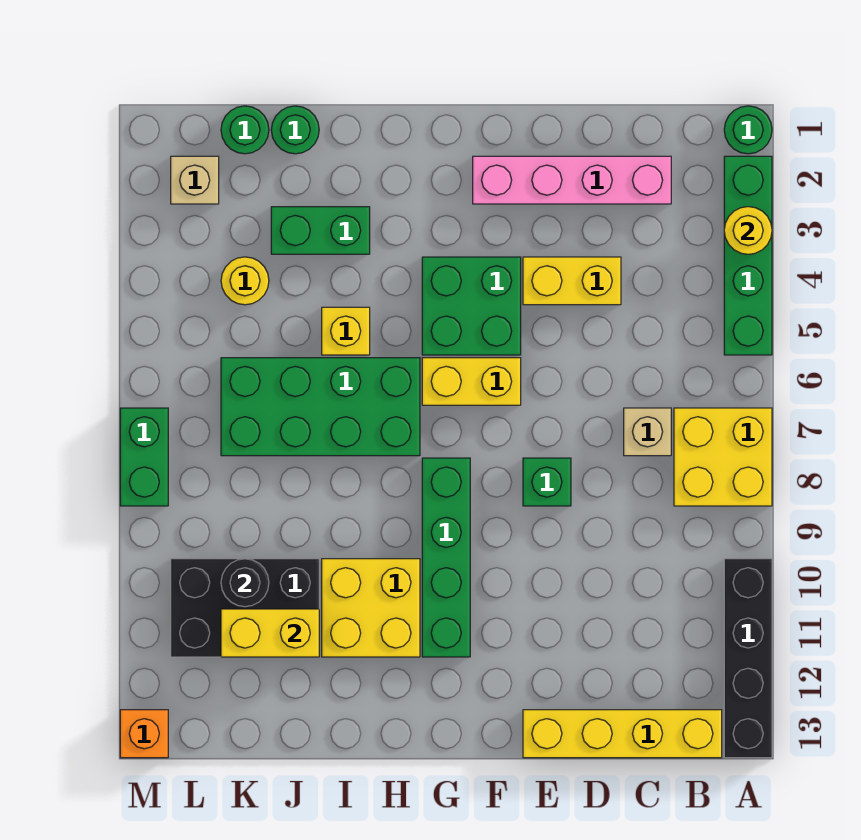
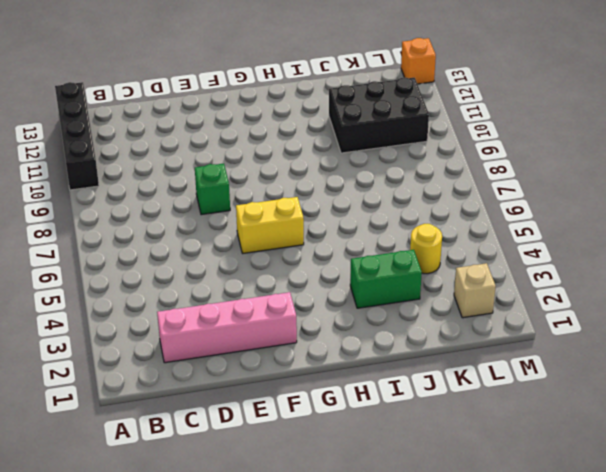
none -> green 1x1 round brick [724,106,772,154]
none -> green 1x4 brick [724,156,772,355]
none -> yellow 2x2 brick [674,408,772,506]

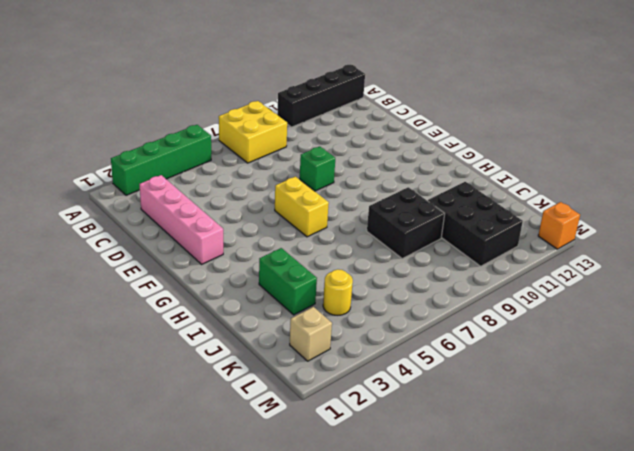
black 2x2 brick [367,187,445,259] -> none
none -> green 1x1 round brick [724,106,772,154]
none -> yellow 1x4 brick [523,710,722,758]
none -> tan 1x1 brick [624,408,671,456]

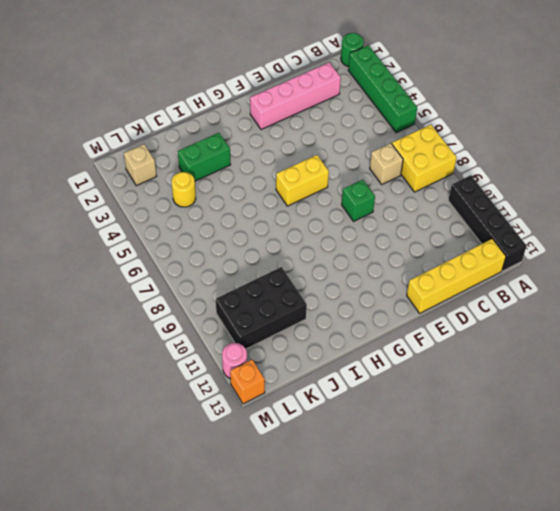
pink 1x1 round brick [222,343,247,379] -> none
none -> yellow 1x2 brick [523,257,621,305]
none -> green 2x2 brick [422,257,521,355]
none -> green 1x4 brick [422,458,470,657]

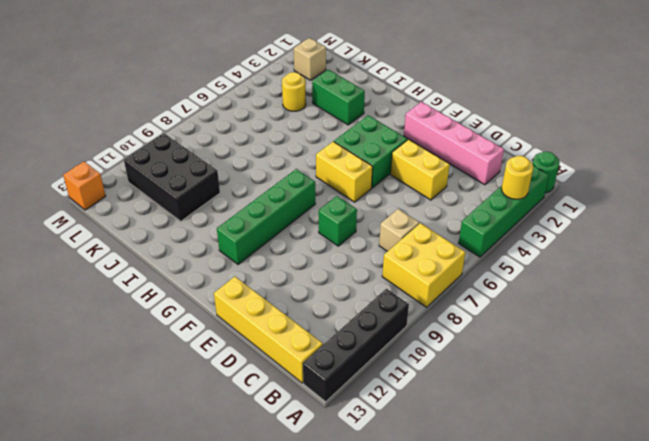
none -> green 2x4 brick [221,358,420,456]
none -> yellow 2x2 brick [322,559,420,657]
none -> yellow 1x1 brick [322,307,370,355]

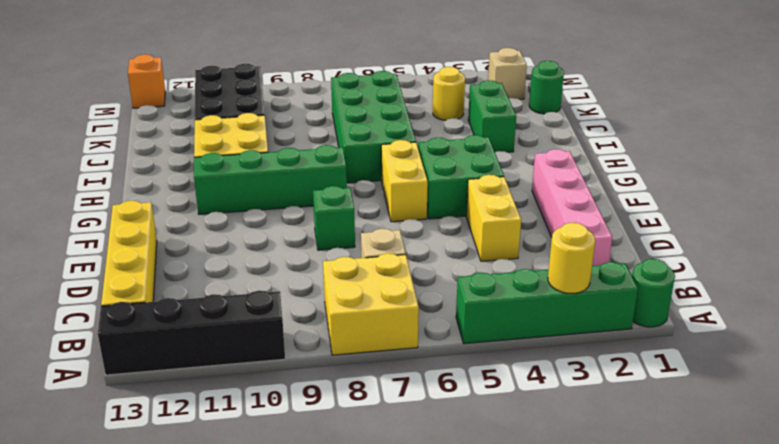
none -> yellow 1x1 brick [322,307,370,355]
none -> green 1x1 round brick [271,106,319,154]
none -> green 1x2 brick [120,408,168,506]

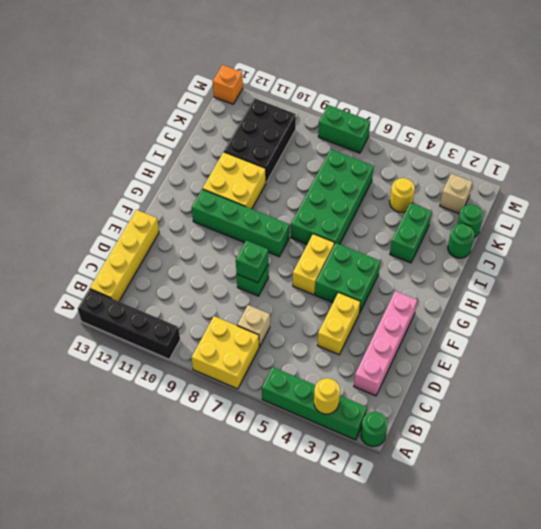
green 1x1 brick [236,240,268,283] -> none
none -> yellow 1x1 brick [322,307,370,355]
none -> yellow 1x2 brick [221,609,319,657]
none -> black 1x1 round brick [221,559,269,607]

